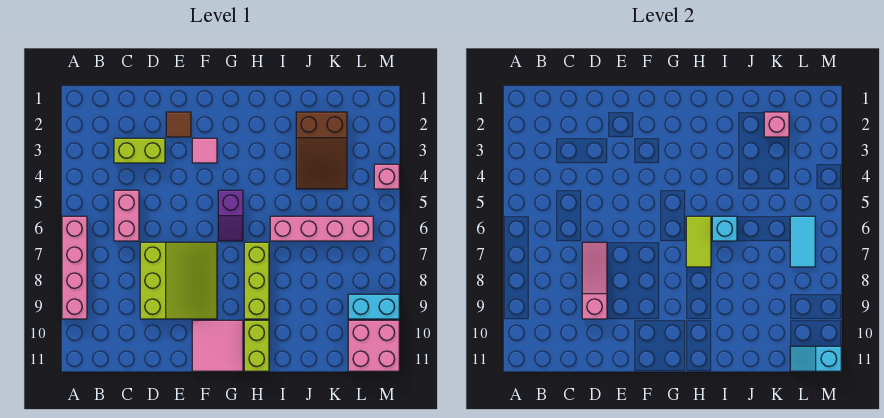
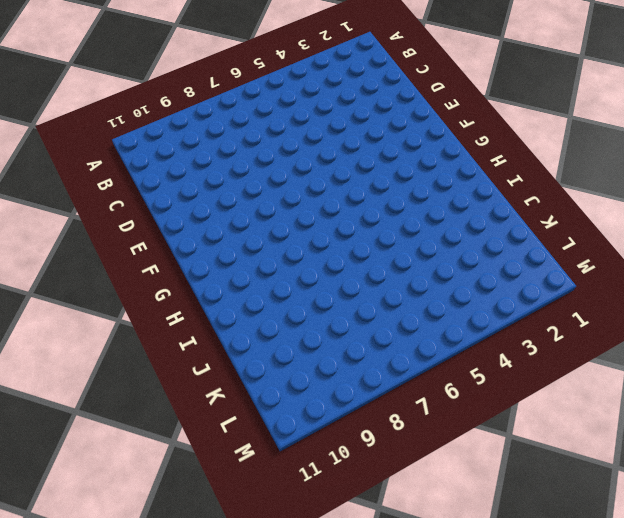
none -> pink 1x4 brick [62,216,87,319]
none -> lime 1x2 brick [114,138,165,163]
none -> pink 1x2 brick [114,190,139,241]

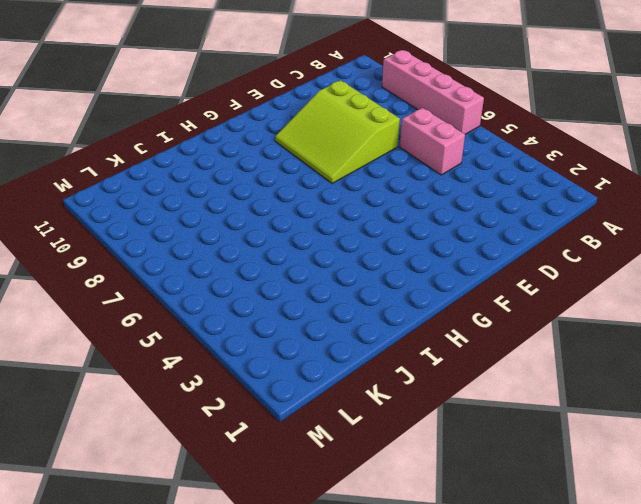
none -> lime 1x2 brick [114,138,165,163]
none -> brown 1x1 tile [166,112,191,137]
none -> pink 1x1 tile [192,138,217,163]

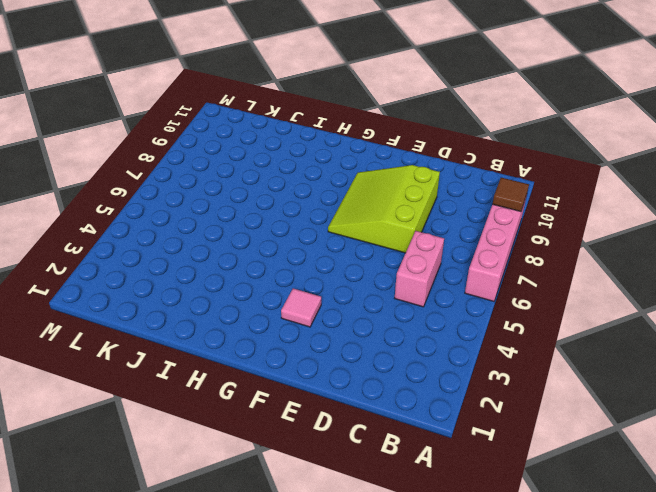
brown 1x1 tile [493,178,529,212] -> brown 1x1 tile moved to [166,112,191,137]
none -> lime 1x2 brick [114,138,165,163]
none -> pink 2x2 tile [192,320,243,371]
none -> purple 1x2 slope [218,190,243,241]

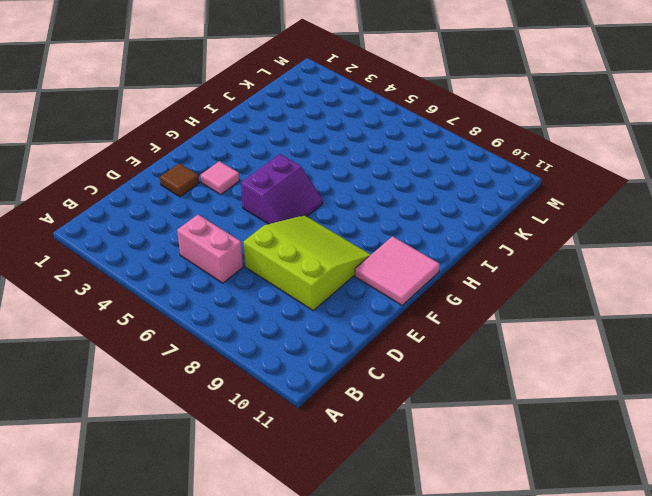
purple 2x2 slope [241,154,323,224] -> purple 1x2 slope [218,190,243,241]
none -> pink 1x4 brick [62,216,87,319]
none -> lime 1x2 brick [114,138,165,163]
none -> lime 1x3 brick [244,242,269,319]

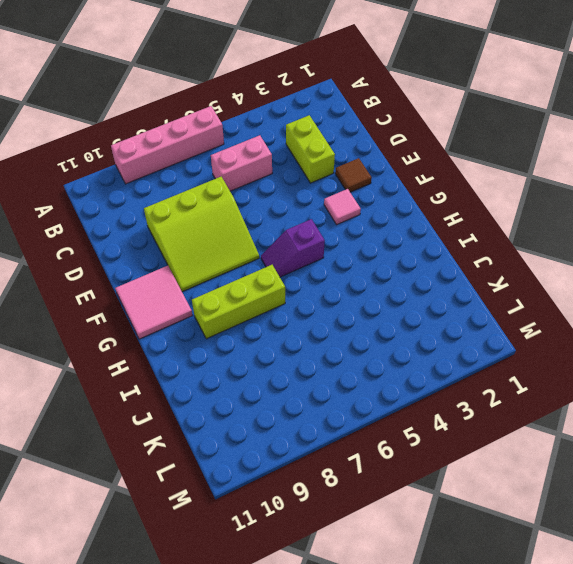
none -> lime 1x2 brick [244,320,269,371]
none -> pink 1x4 brick [270,216,373,241]
none -> brown 2x3 slope [296,112,347,189]

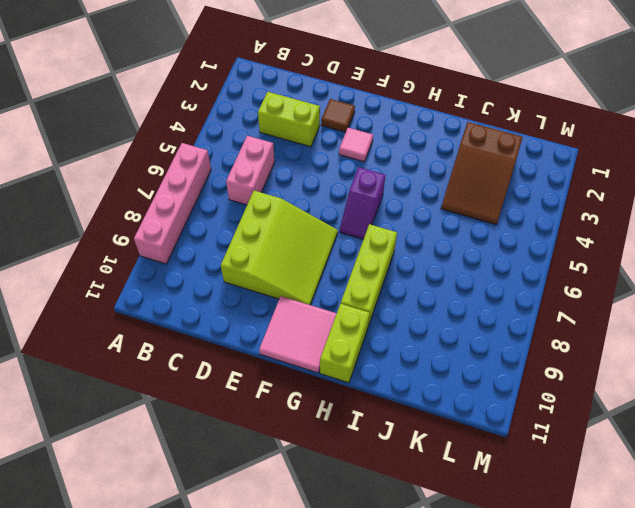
none -> pink 1x4 brick [270,216,373,241]
none -> cyan 1x2 brick [348,294,399,319]
none -> pink 2x2 brick [348,320,399,371]

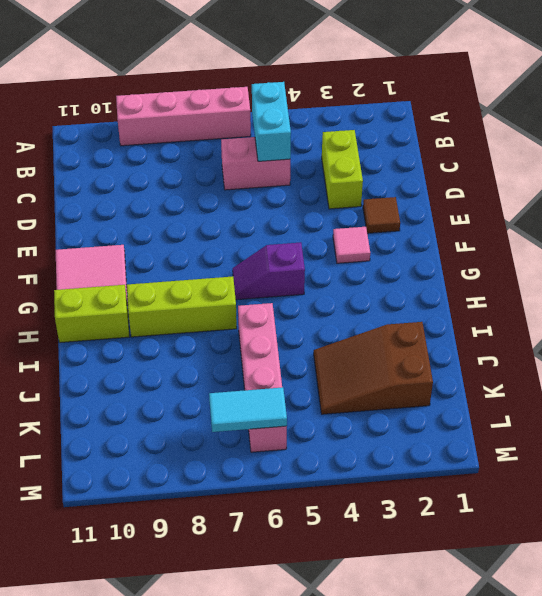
cyan 1x2 brick [252,82,291,161] -> cyan 1x2 brick moved to [348,294,399,319]
none -> lime 3x3 slope [140,242,217,319]
none -> pink 2x2 brick [348,320,399,371]
none -> pink 1x1 brick [374,164,399,189]

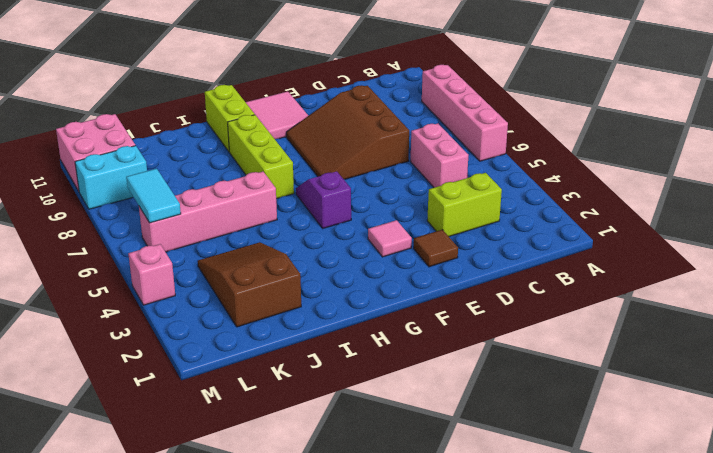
brown 3x3 slope [286,85,409,179] -> lime 3x3 slope [140,242,217,319]
none -> pink 1x3 slope [582,242,607,319]
none -> lime 1x2 tile [686,216,711,267]
none -> cyan 1x1 brick [712,216,737,241]

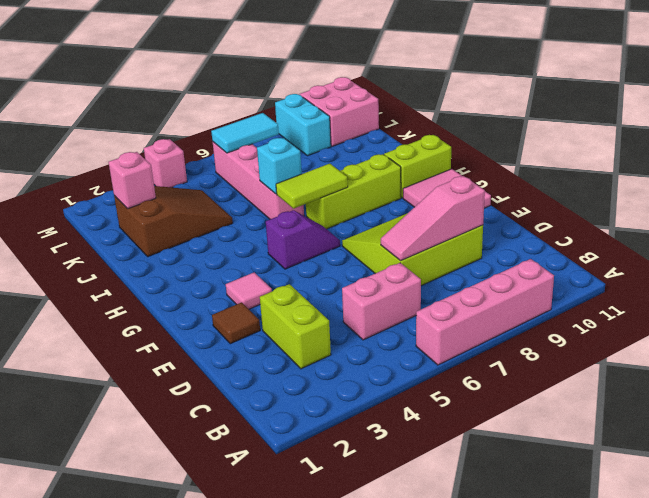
none -> cyan 1x2 slope [790,346,841,371]

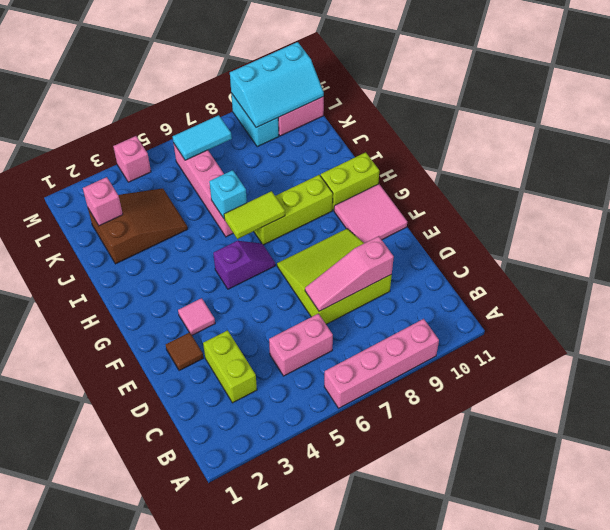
cyan 2x3 slope [230,42,324,128] -> cyan 1x2 slope [790,346,841,371]

